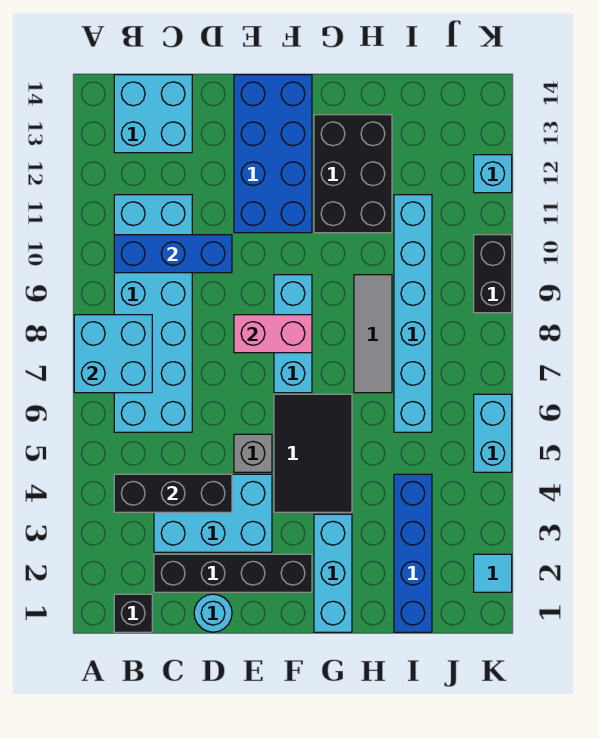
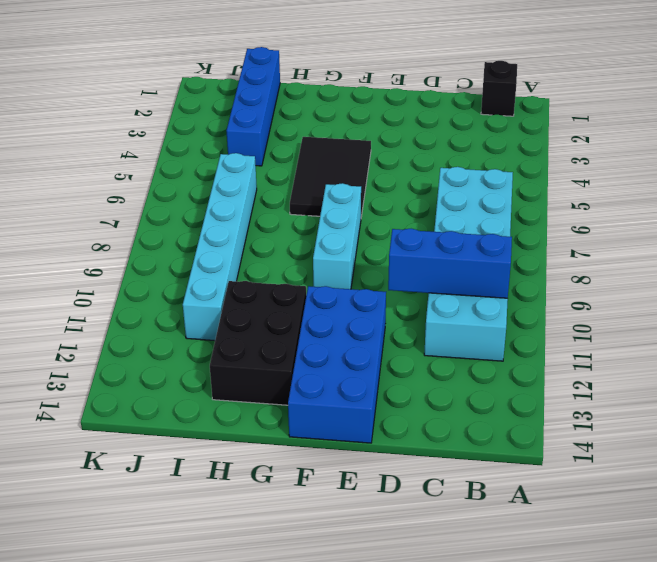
none -> cyan 2x2 brick [114,75,192,153]
none -> black 1x4 brick [154,554,312,592]
none -> cyan 2x3 brick [154,474,272,552]

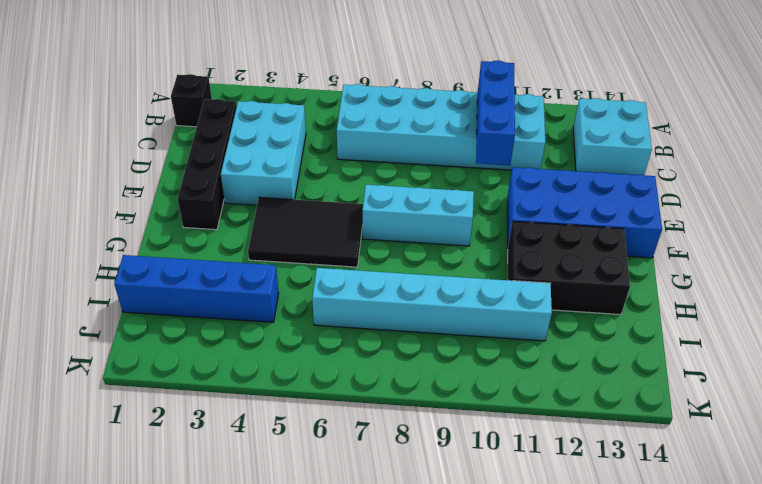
none -> cyan 1x1 round brick [194,594,232,632]
none -> grey 1x1 brick [234,434,272,472]
none -> cyan 1x3 brick [314,514,352,632]

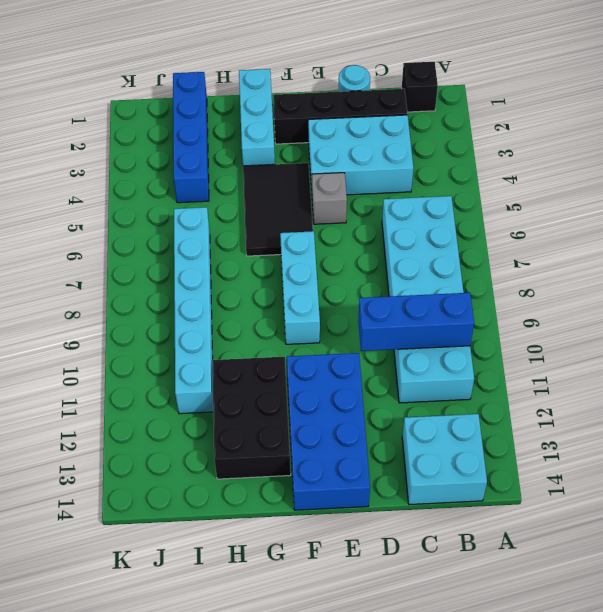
none -> grey 1x3 tile [354,275,392,393]
none -> cyan 1x1 tile [474,554,512,592]
none -> cyan 1x2 brick [474,394,512,472]

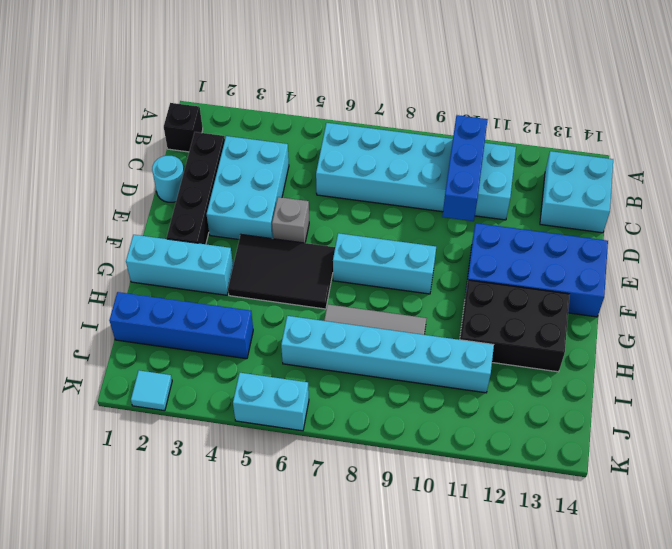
none -> black 1x2 brick [474,235,512,313]
none -> cyan 1x1 brick [474,155,512,193]
none -> cyan 2x2 brick [74,315,152,393]

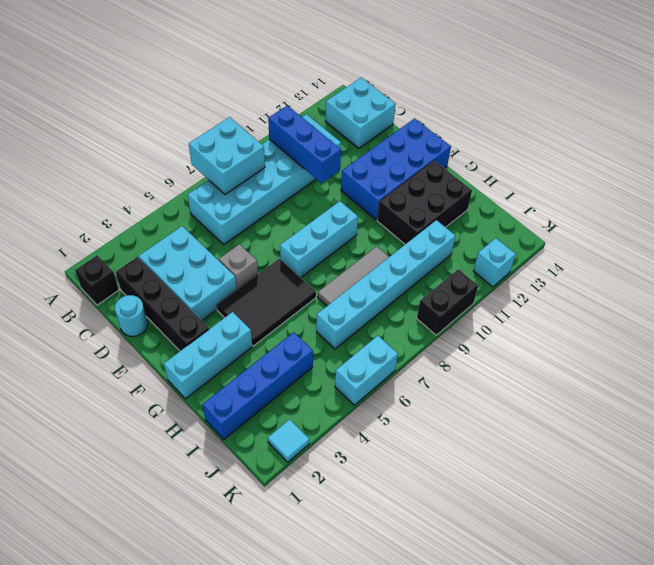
none -> black 1x3 brick [114,474,232,512]
none -> pink 1x2 brick [234,315,312,353]

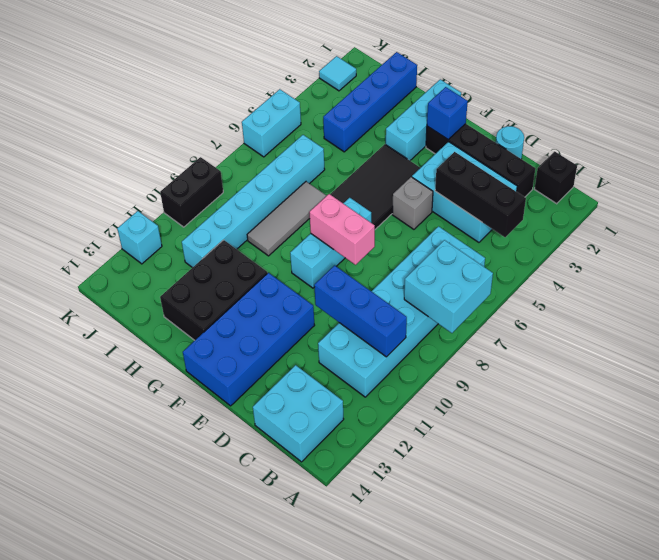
blue 1x1 brick [427,87,468,140] -> none

